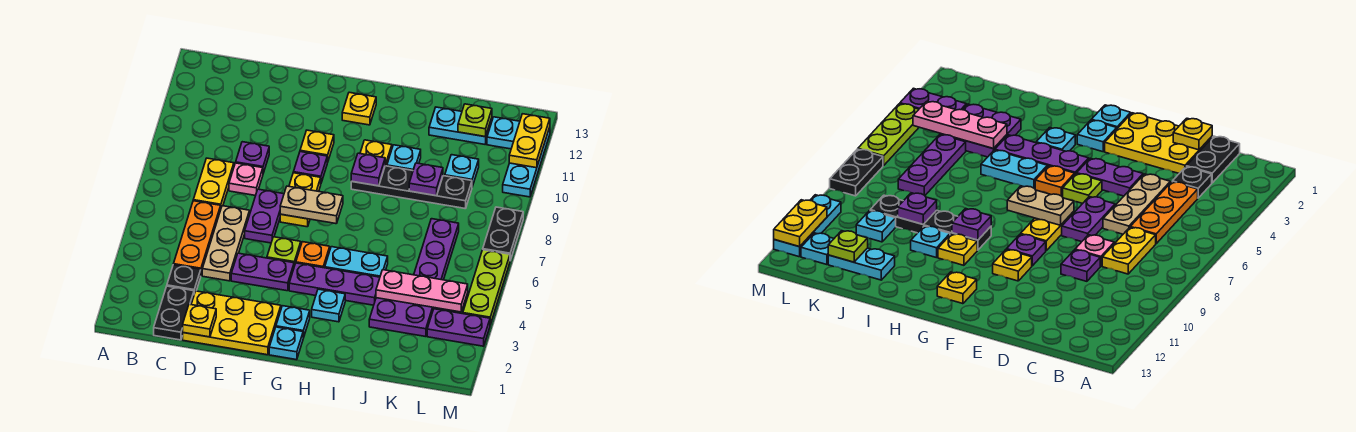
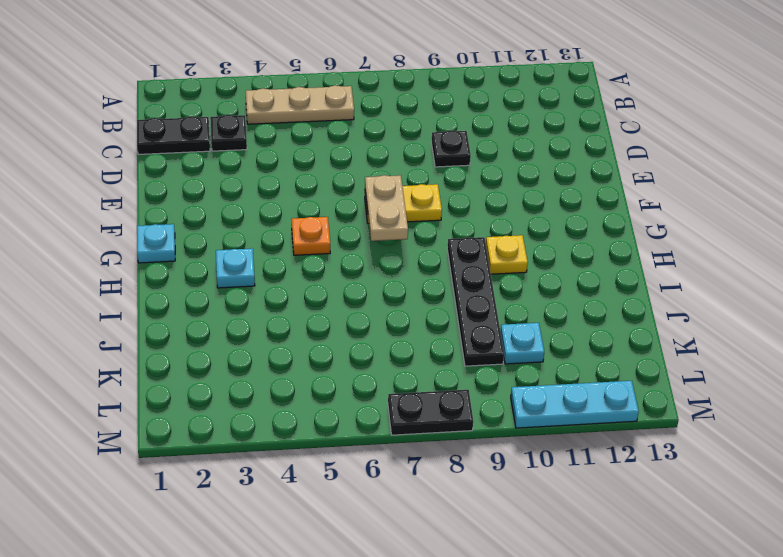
tan 1x3 plate [246,85,354,124] -> tan 1x3 plate moved to [202,206,250,281]
black 1x1 plate [431,130,471,167] -> purple 1x1 plate [236,142,269,173]
none -> orange 1x3 plate [173,201,221,275]
none -> yellow 1x2 plate [193,158,234,207]
none -> yellow 2x3 plate [183,291,281,355]
none -> pink 1x1 plate [229,163,263,196]

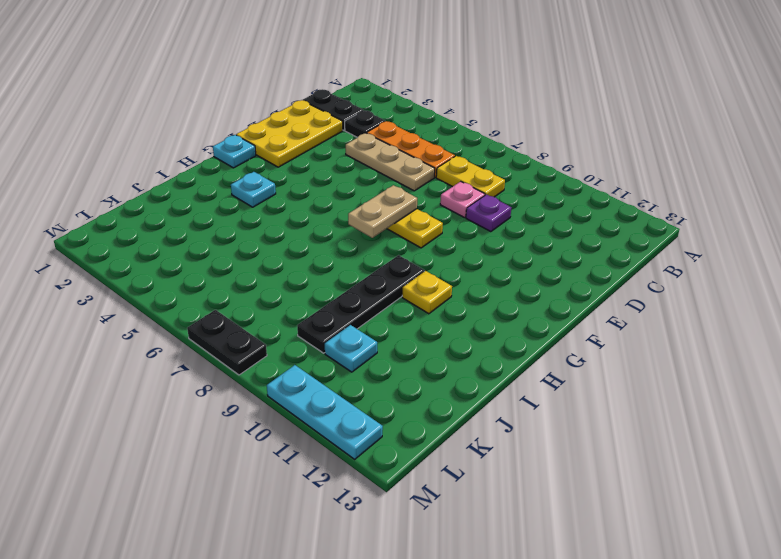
none -> purple 1x2 plate [231,253,294,291]
none -> purple 1x2 plate [245,189,284,243]
none -> lime 1x1 plate [267,237,301,266]
none -> purple 1x1 plate [293,152,327,183]

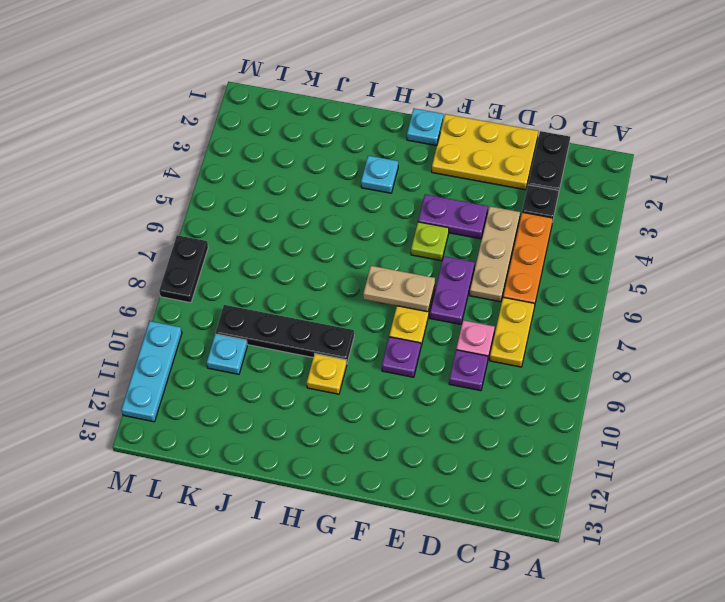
none -> yellow 1x1 plate [300,130,334,163]
none -> cyan 1x1 plate [276,306,310,338]
none -> purple 1x3 plate [289,263,380,305]
none -> orange 1x1 plate [296,242,330,268]

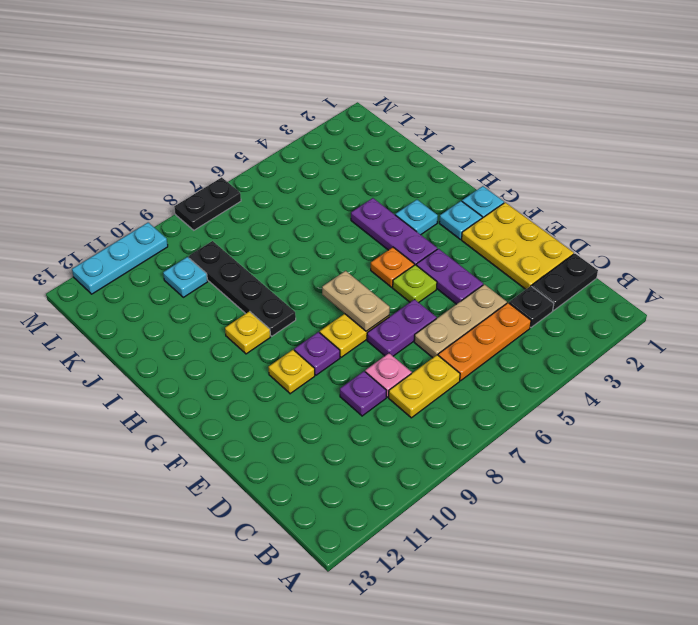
none -> yellow 1x1 plate [342,92,376,125]
none -> cyan 1x2 plate [325,247,388,277]
none -> cyan 1x1 plate [387,145,421,171]
none -> purple 2x2 plate [369,298,435,337]

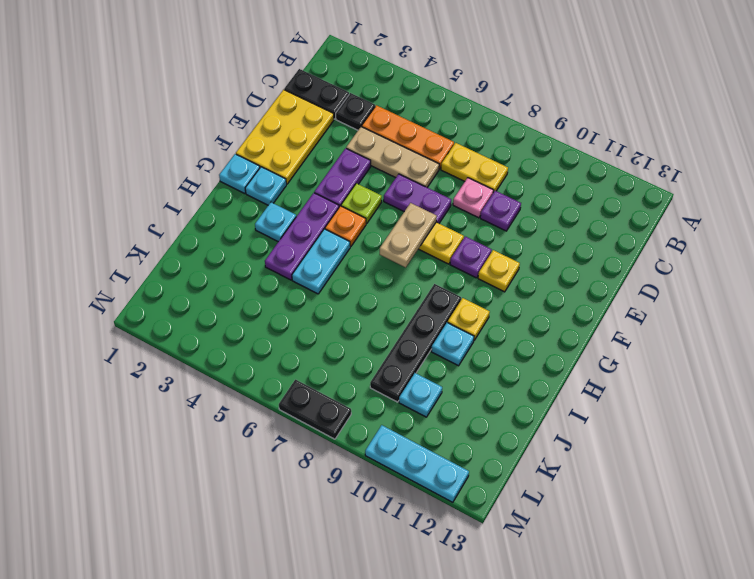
none -> yellow 1x1 plate [342,92,376,125]
none -> purple 2x2 plate [369,298,435,337]
none -> cyan 1x2 plate [429,107,492,144]
none -> purple 1x3 plate [414,219,459,280]

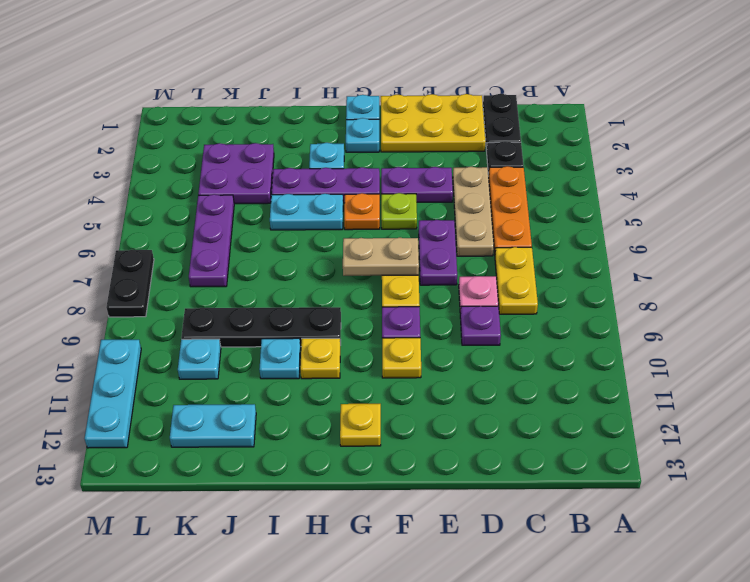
none -> purple 1x2 plate [427,309,490,346]
none -> cyan 1x1 plate [487,117,520,149]
none -> lime 1x3 plate [463,250,510,324]
none -> yellow 1x1 plate [183,304,216,337]

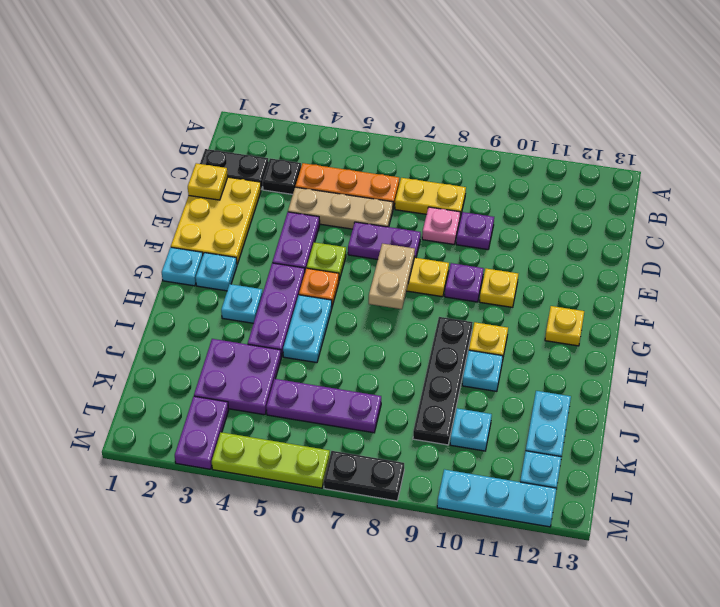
none -> purple 1x1 plate [351,153,385,186]
none -> pink 1x3 plate [376,270,468,312]
none -> purple 1x1 plate [409,163,443,196]
none -> lime 1x1 plate [458,104,492,137]

